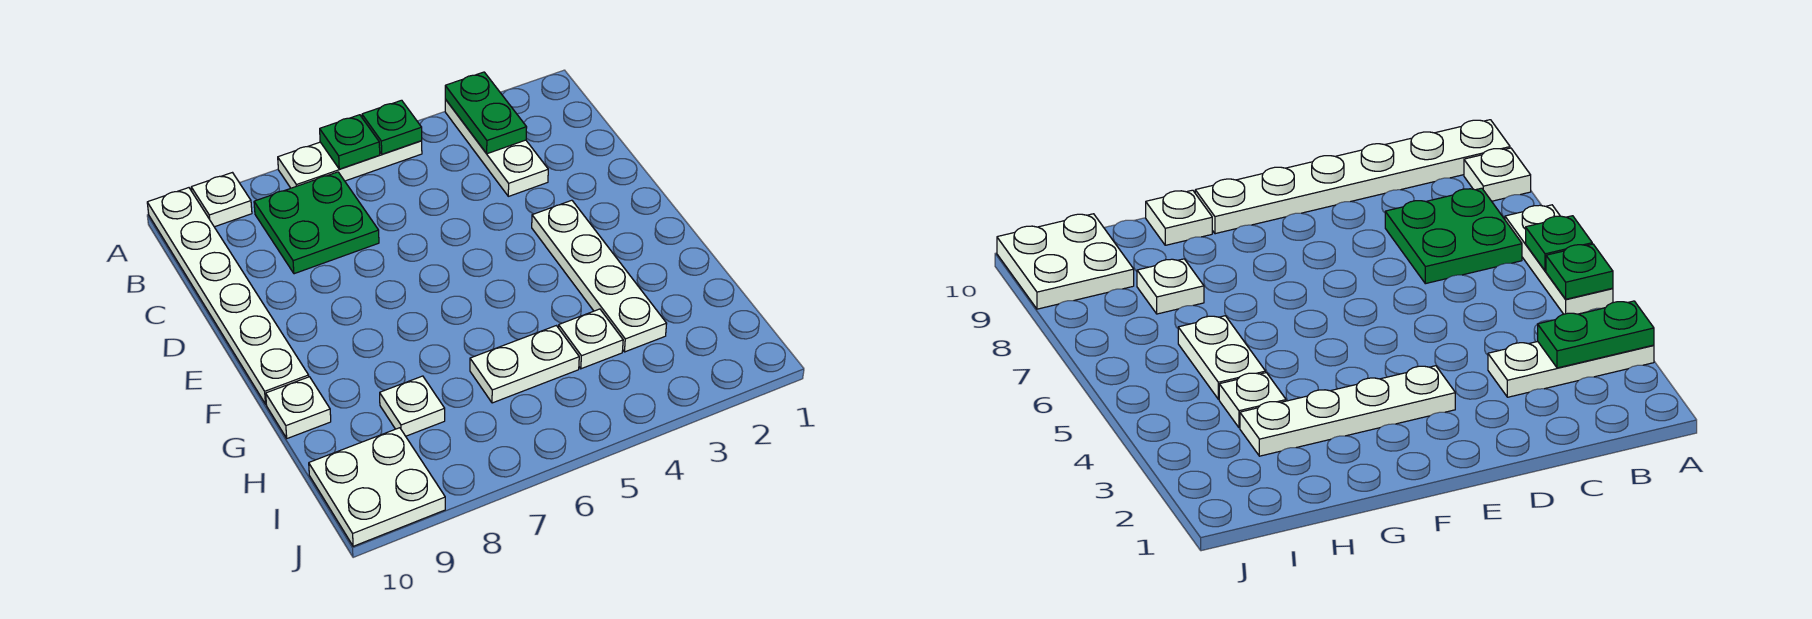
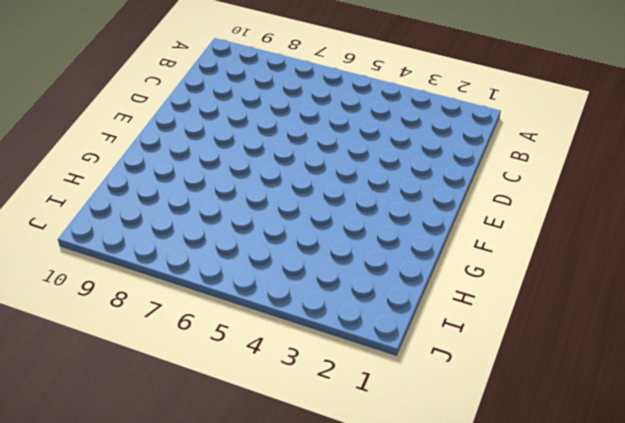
none -> white 1x3 plate [445,99,548,196]
none -> white 1x3 plate [278,141,422,188]
none -> white 1x1 plate [191,173,252,227]

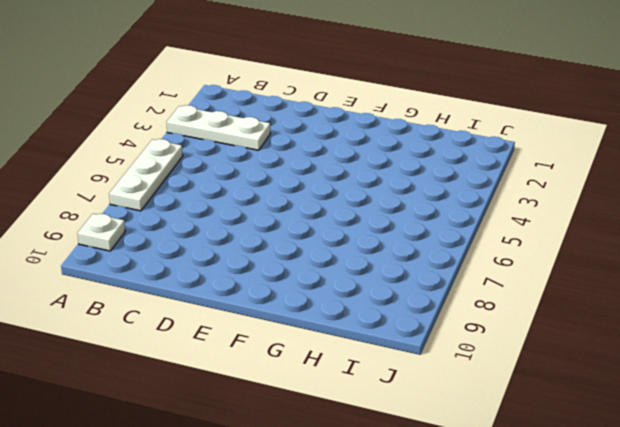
none -> white 1x6 plate [147,188,309,404]
none -> green 2x2 plate [254,172,379,274]
none -> white 1x4 plate [532,200,667,352]

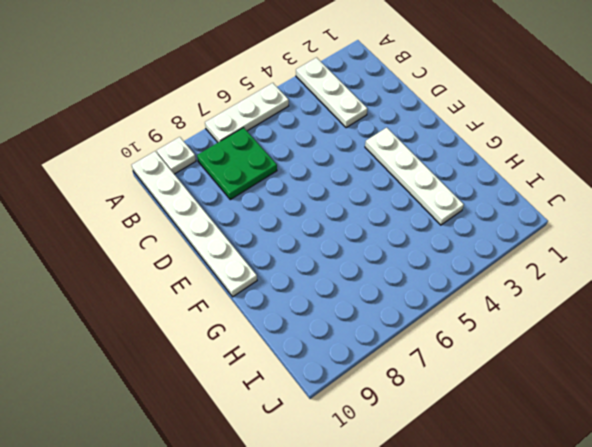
none -> white 1x1 plate [266,377,331,438]
none -> white 1x1 plate [558,309,623,369]
none -> white 1x2 plate [470,326,579,403]

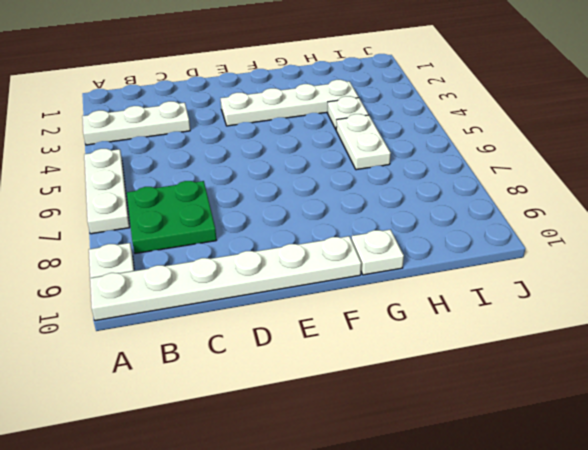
none -> white 1x1 plate [380,376,445,436]
none -> white 2x2 plate [309,428,445,546]
none -> green 1x2 plate [445,72,527,154]

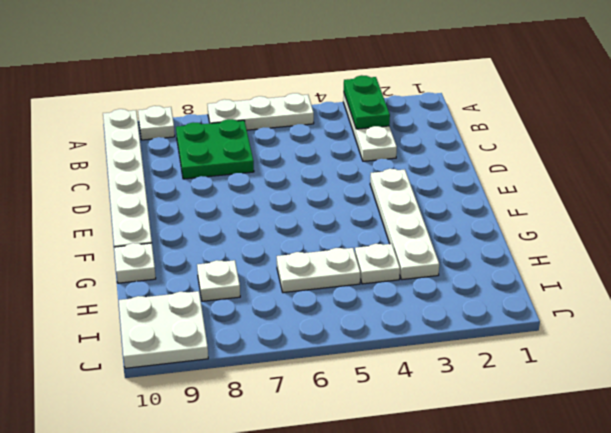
none -> green 1x1 plate [362,100,422,154]
none -> green 1x1 plate [320,115,380,169]

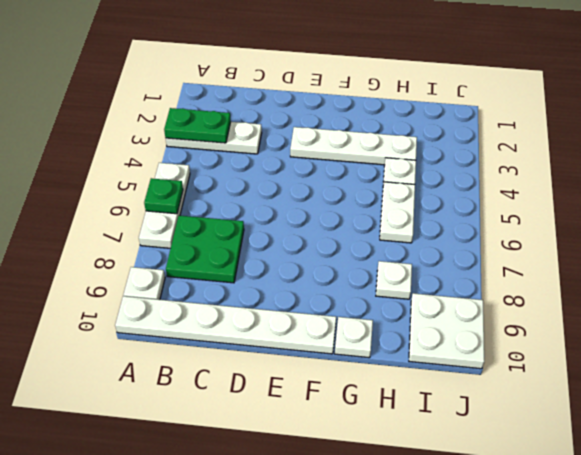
none -> green 1x1 plate [362,100,422,154]

